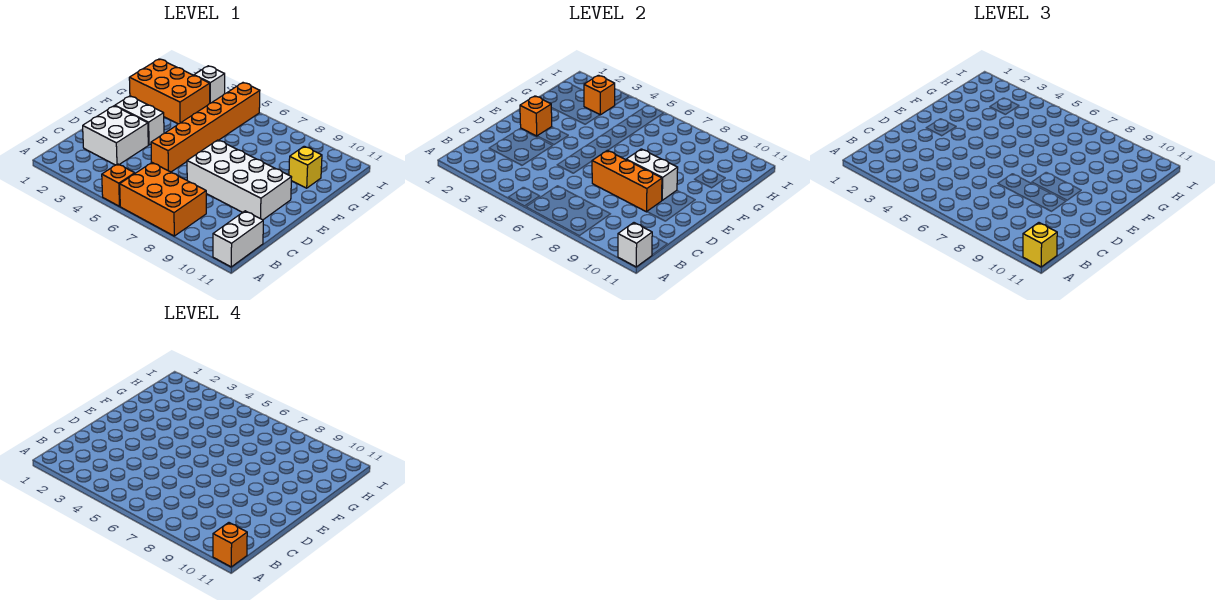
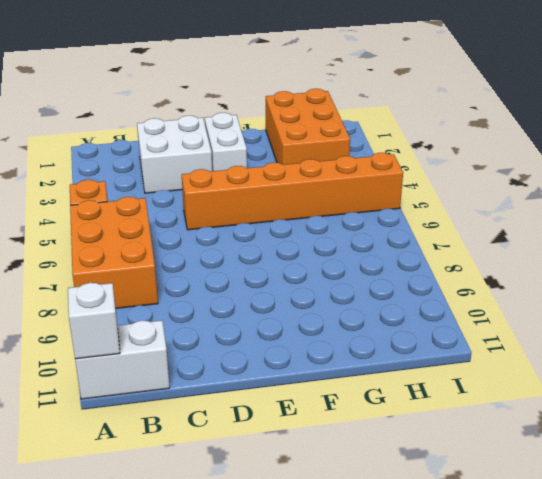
none -> white 2x4 brick [187,140,292,220]
none -> yellow 1x1 brick [289,146,322,188]
none -> white 1x1 brick [194,66,225,103]

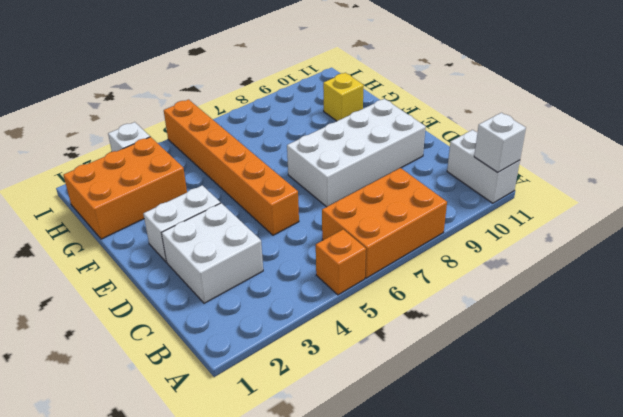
none -> orange 1x3 brick [592,150,662,212]
none -> orange 1x1 brick [520,96,552,136]
none -> white 1x2 brick [626,149,678,200]

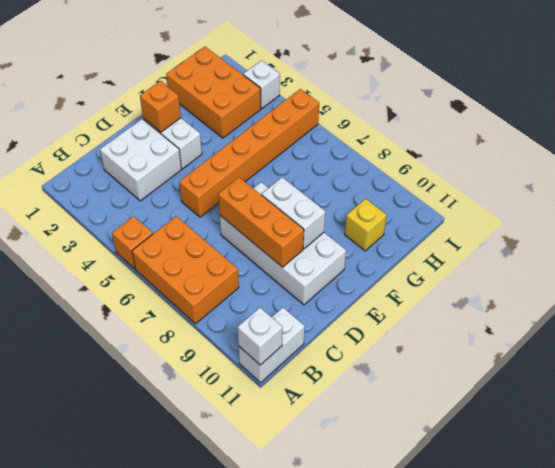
none -> orange 1x1 brick [584,75,615,115]
none -> yellow 1x1 brick [1023,223,1057,267]
none -> orange 1x1 brick [213,523,247,567]

